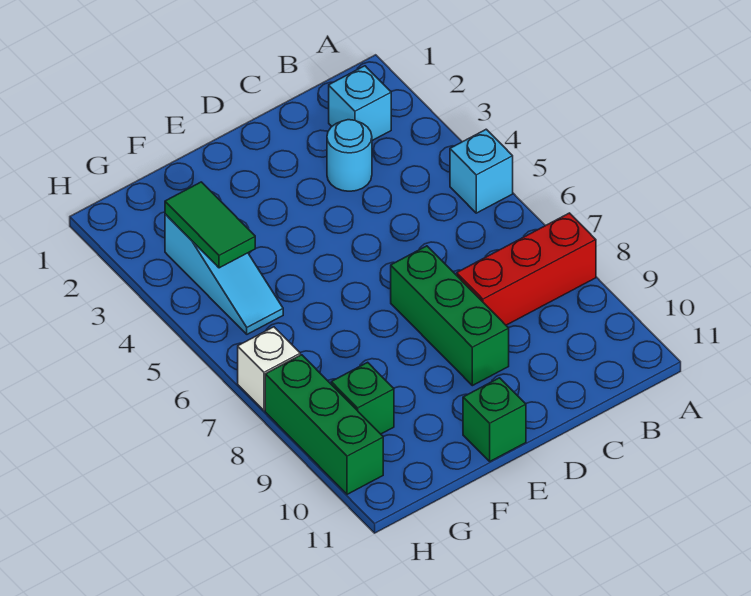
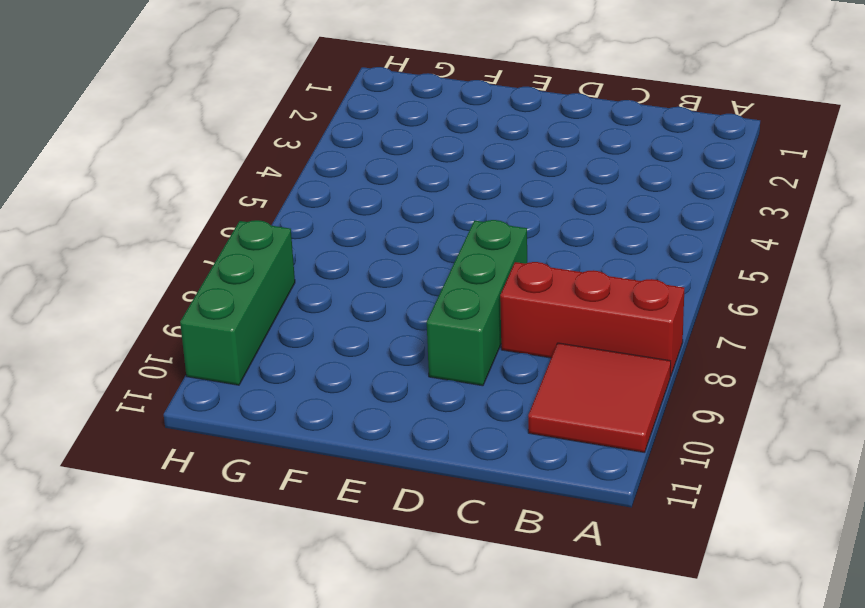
red 2x2 tile [528,343,671,453] -> none
none -> cyan 1x1 brick [450,129,513,213]
none -> cyan 1x1 brick [329,66,391,141]

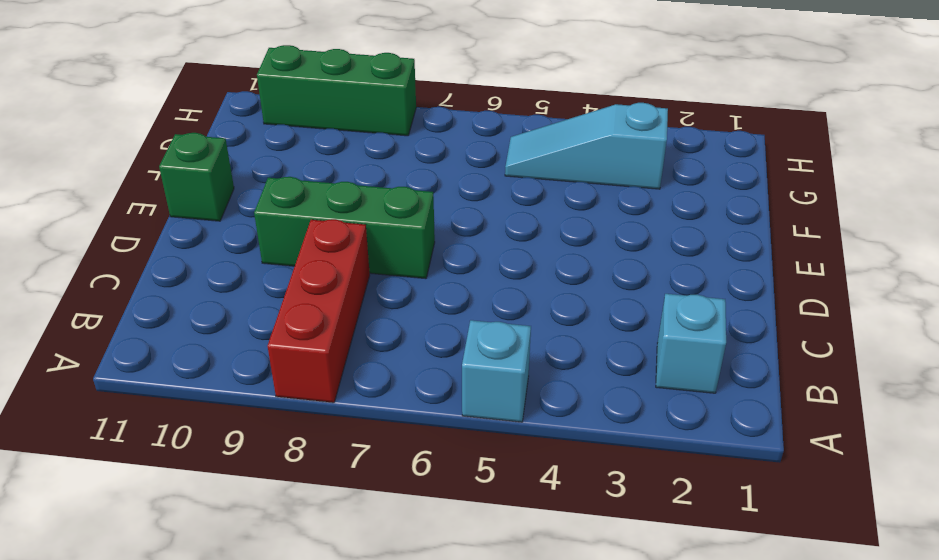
none -> cyan 1x1 round brick [327,120,372,191]
none -> green 1x1 brick [331,362,394,434]

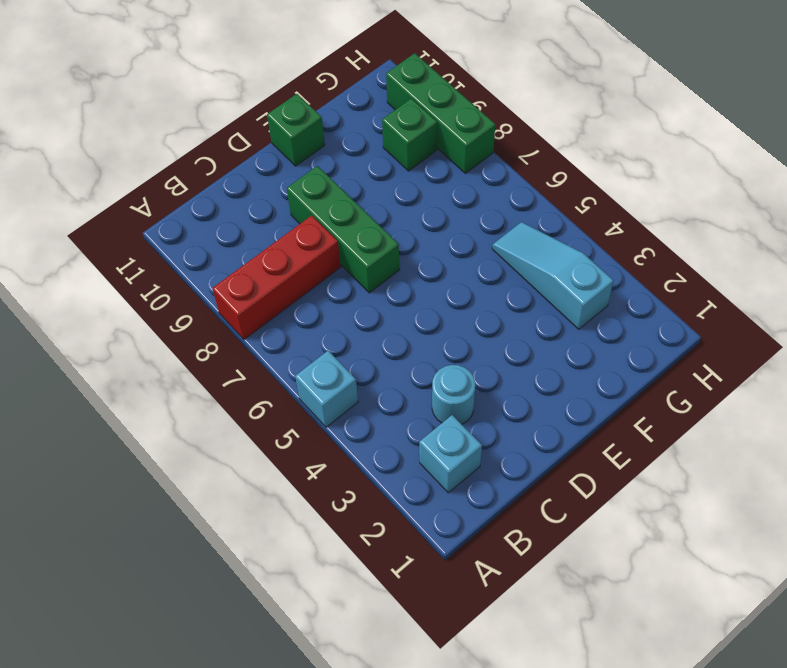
none -> white 1x1 brick [238,327,300,411]
none -> green 1x2 tile [165,182,255,268]

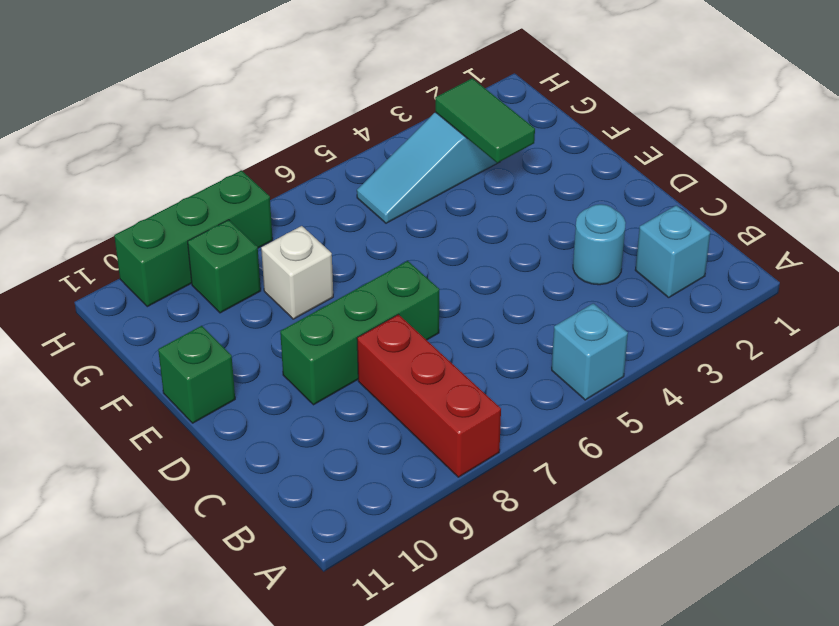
green 1x2 tile [435,78,535,163] -> green 1x2 tile turned to [165,182,255,268]
white 1x1 brick [261,226,333,319] -> white 1x1 brick moved to [238,327,300,411]

